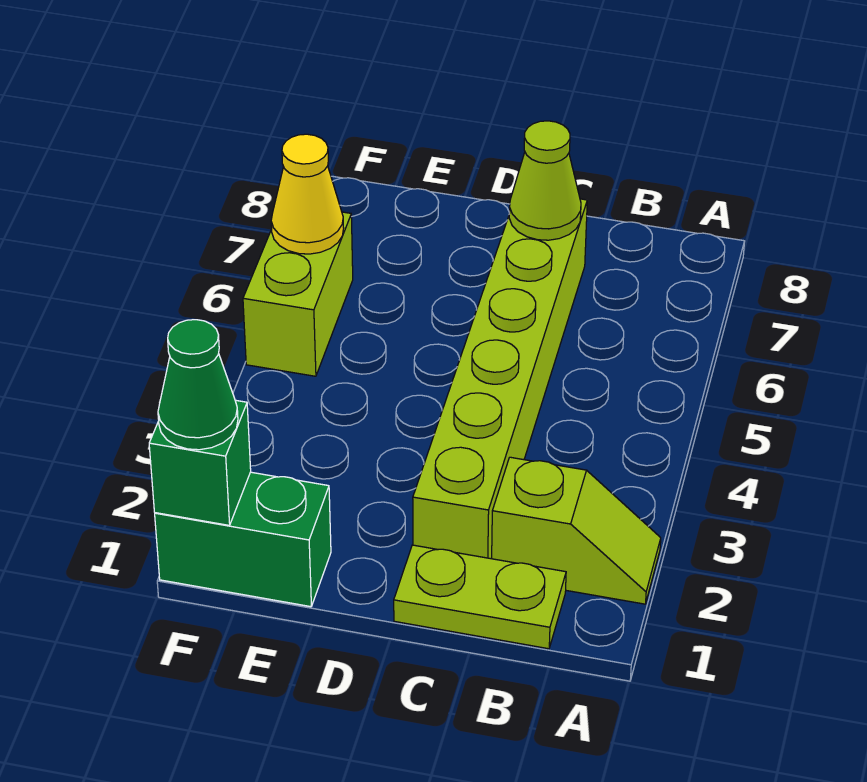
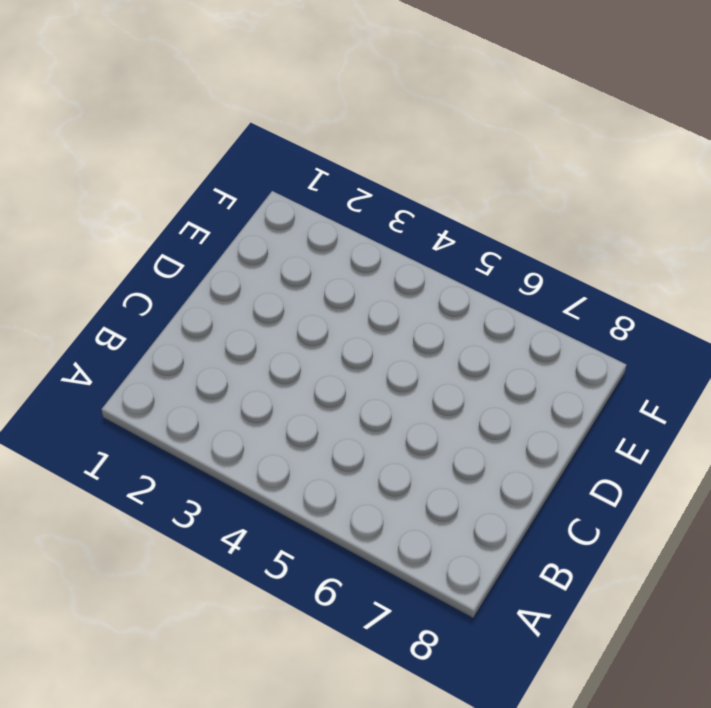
none -> lime 1x2 slope [492,457,661,604]
none -> lime 1x2 plate [394,545,566,649]

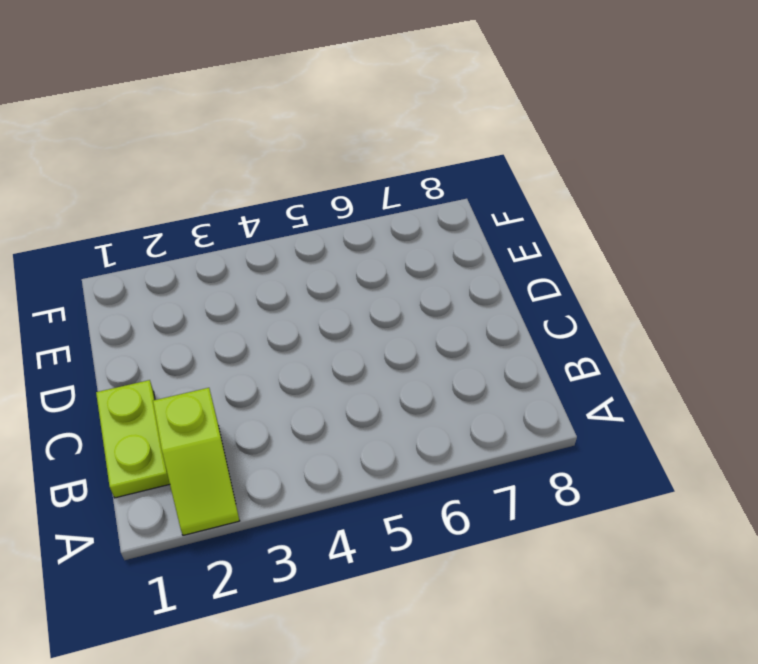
none -> lime 1x6 brick [413,199,587,559]
none -> green 1x2 brick [155,472,331,607]

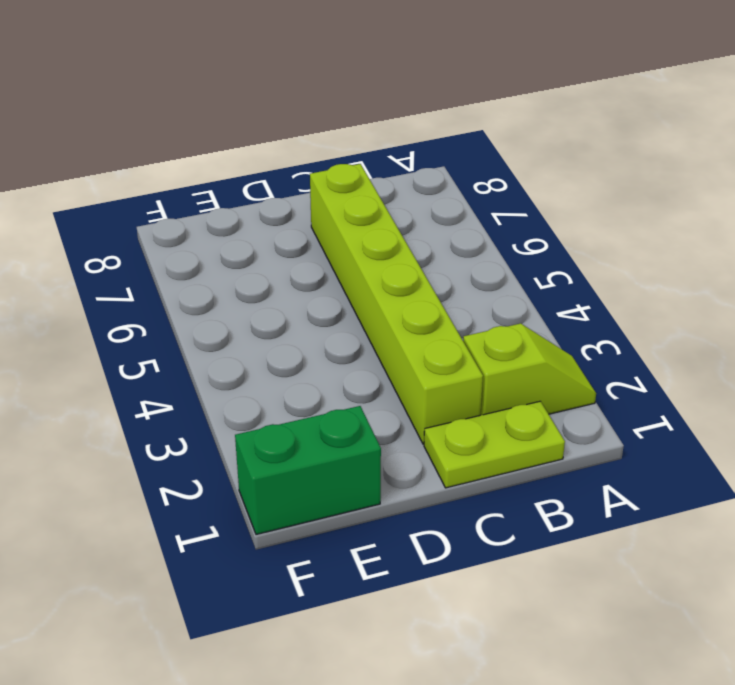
none -> lime 1x2 brick [243,212,353,376]
none -> lime 1x1 cone [509,121,581,240]

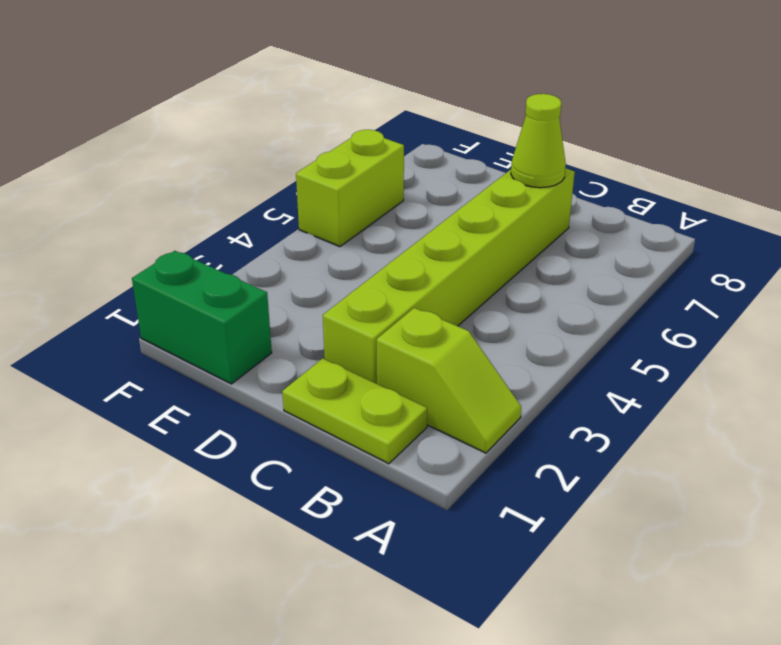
none -> green 1x1 brick [149,400,251,525]
none -> yellow 1x1 cone [271,134,344,254]

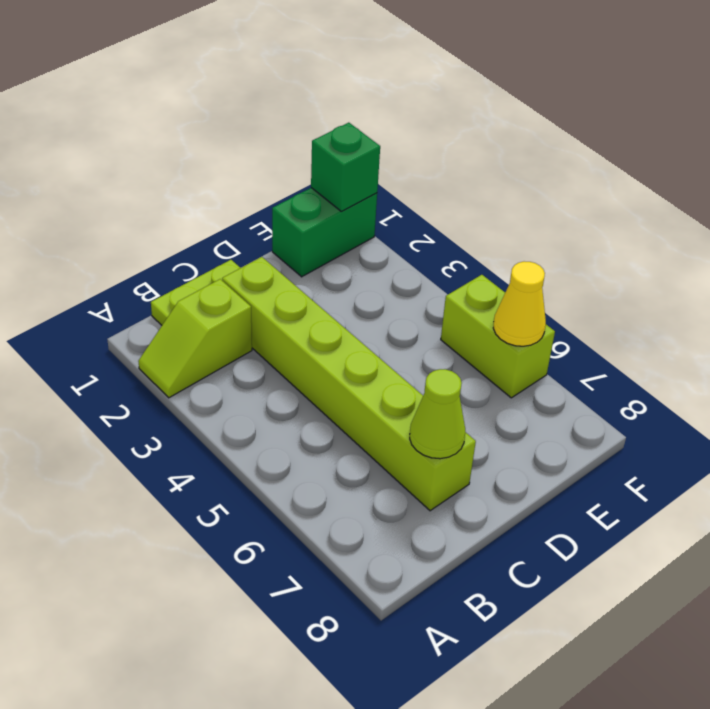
none -> green 1x1 cone [158,320,238,450]

